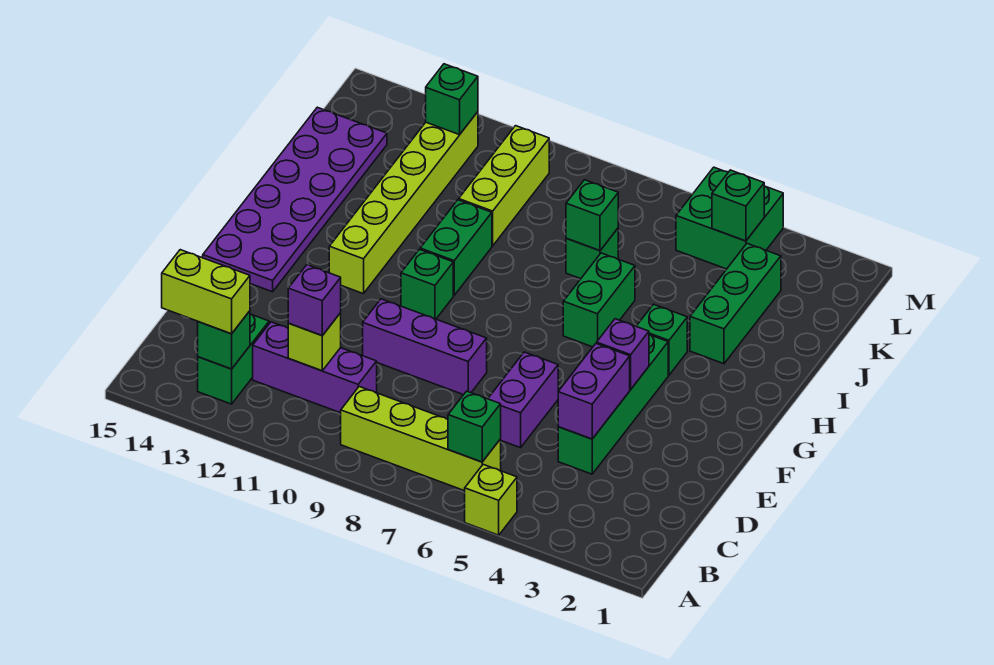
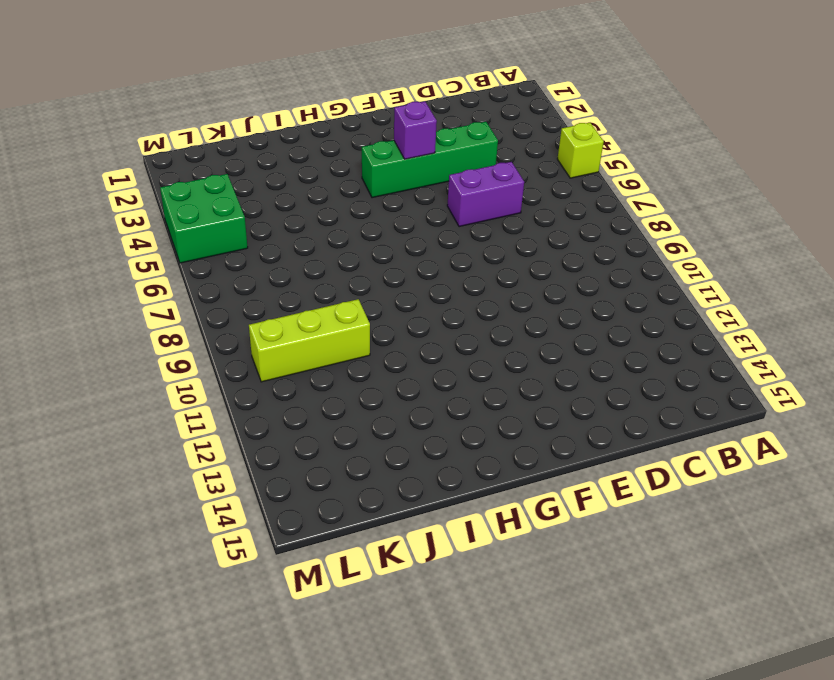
none -> lime 1x4 brick [341,387,501,491]
none -> green 1x2 brick [198,314,269,404]
none -> purple 1x3 brick [253,322,377,413]

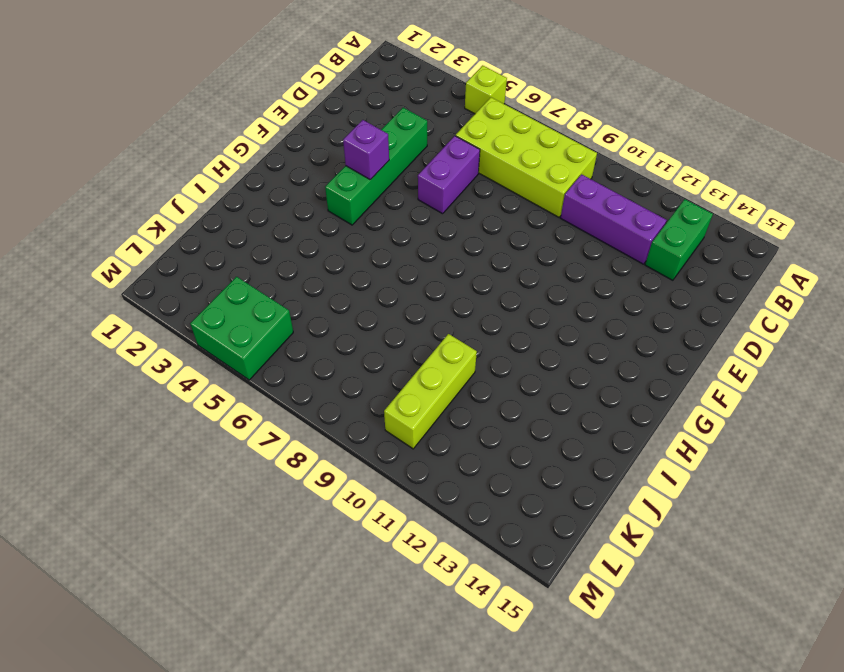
lime 2x4 brick [456,97,597,217] -> lime 1x4 brick [341,387,501,491]
none -> purple 1x3 brick [363,299,487,395]
none -> purple 2x6 plate [203,107,387,292]
none -> green 1x1 brick [401,249,453,319]

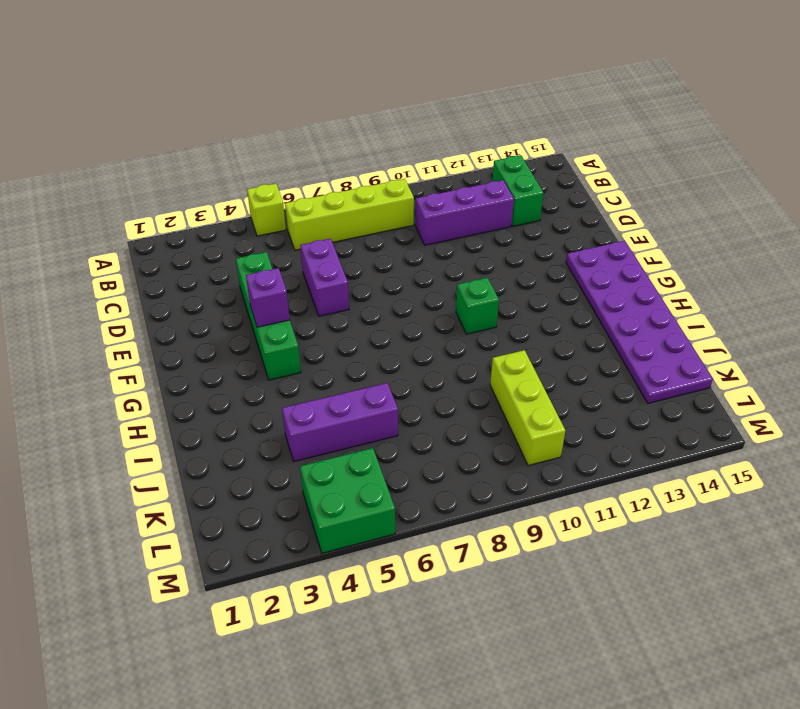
purple 1x3 brick [282,383,398,461] -> purple 1x3 brick moved to [363,299,487,395]
none -> lime 1x6 brick [329,112,478,294]
none -> green 1x1 brick [636,304,687,375]
none -> green 1x2 brick [563,253,635,347]

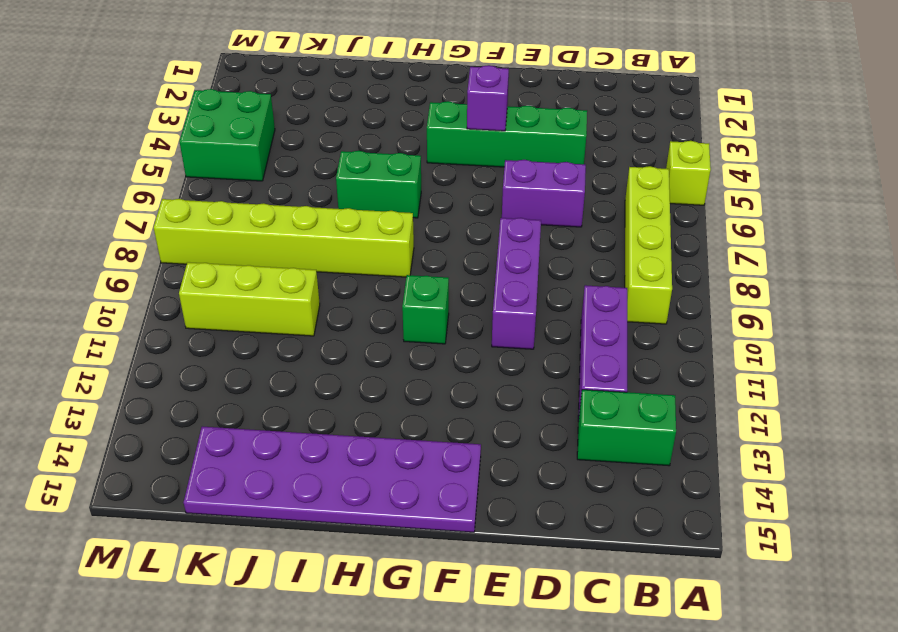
lime 1x6 brick [154,199,414,277] -> lime 1x6 brick moved to [329,112,478,294]
none -> green 1x1 brick [636,304,687,375]
none -> green 1x2 brick [420,200,492,295]
none -> green 1x3 brick [690,244,781,364]

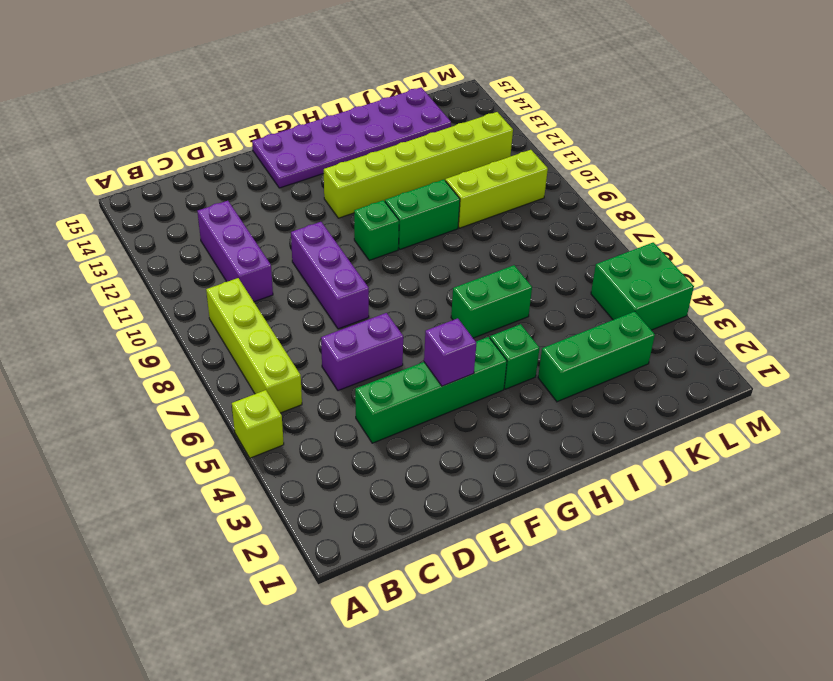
none -> green 1x2 brick [198,314,269,404]
none -> green 1x1 brick [566,228,618,279]
none -> green 1x1 brick [448,391,501,462]

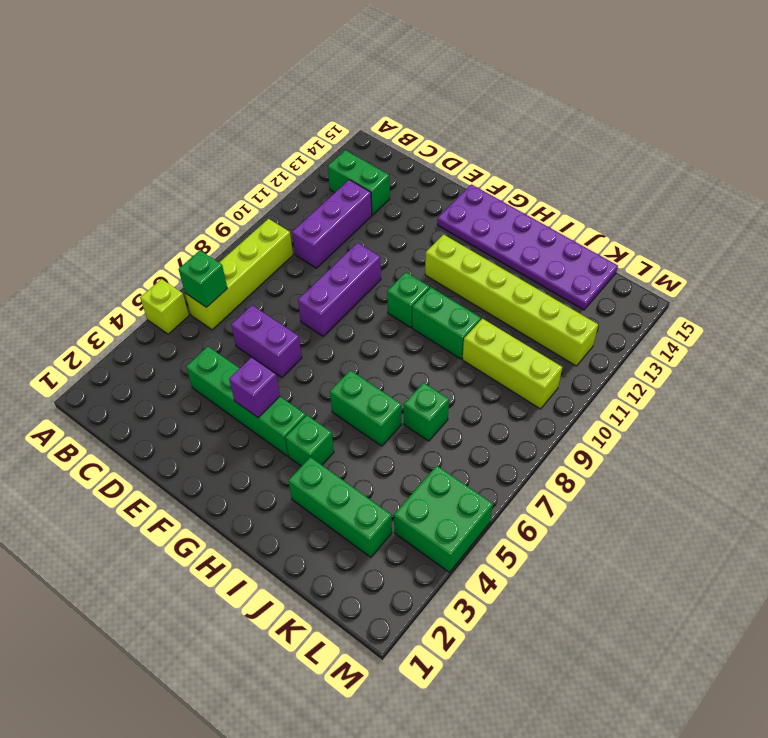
none -> green 1x1 brick [198,311,250,369]
none -> lime 1x1 brick [288,313,341,371]
none -> purple 1x2 brick [558,344,630,439]

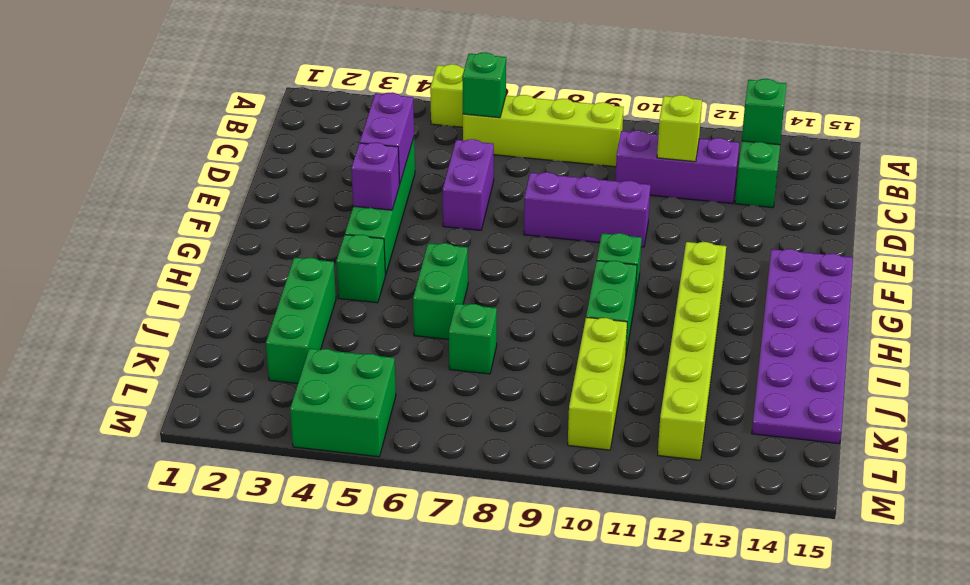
none -> green 1x1 brick [566,180,618,250]
none -> green 1x1 brick [712,170,764,241]
none -> green 1x1 brick [426,64,478,135]

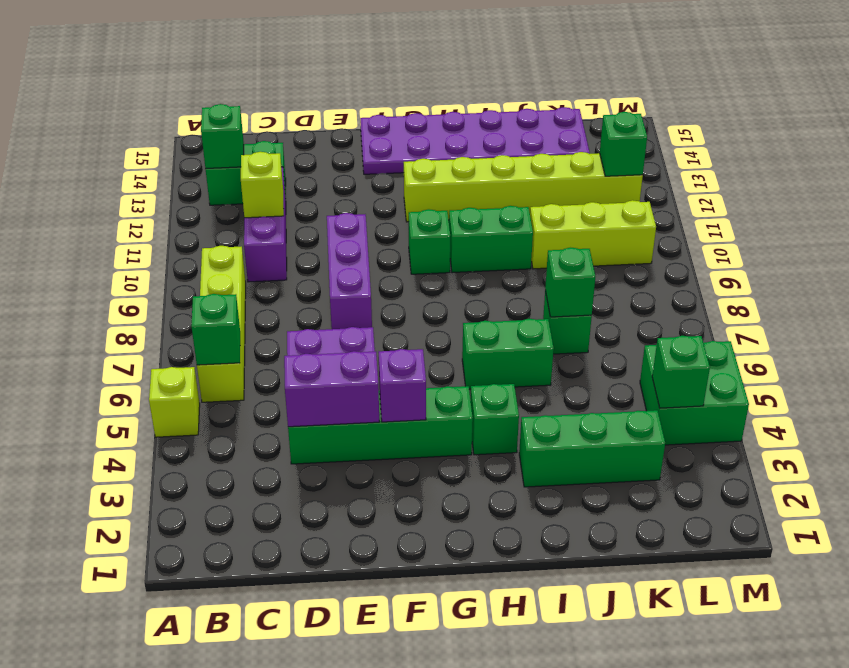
none -> lime 1x2 brick [162,250,250,334]
none -> purple 1x1 brick [288,265,341,336]

